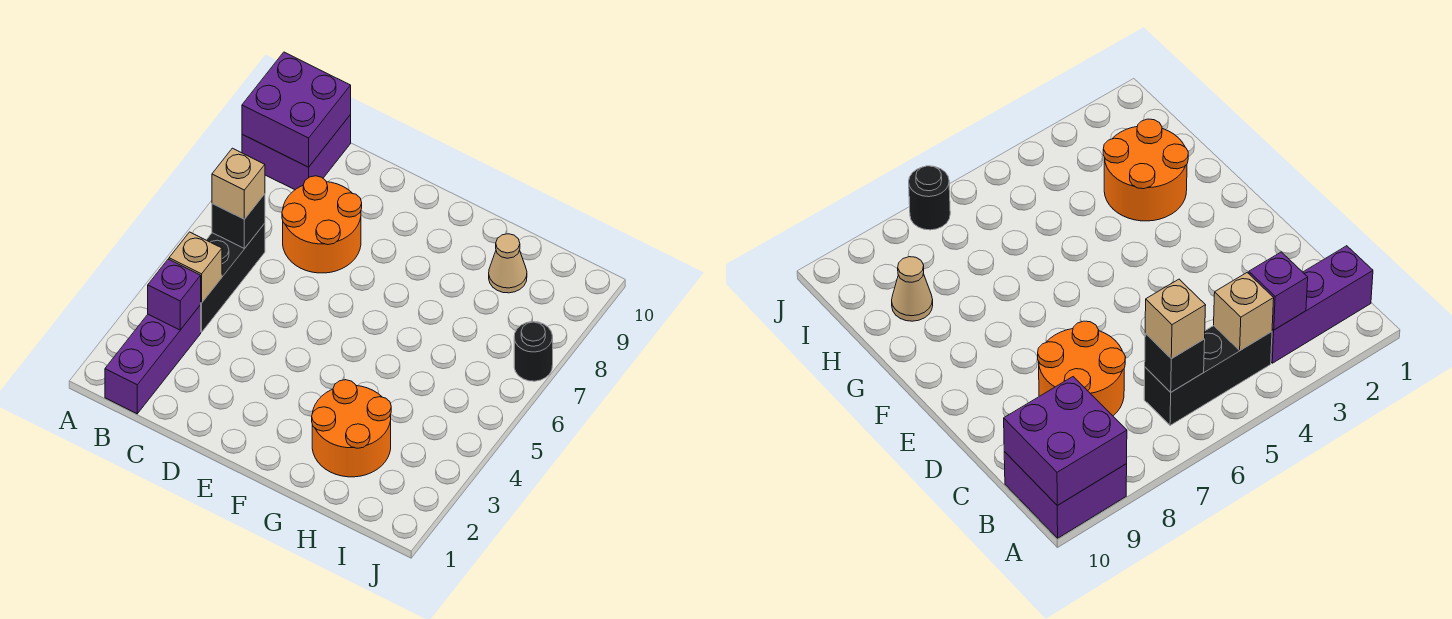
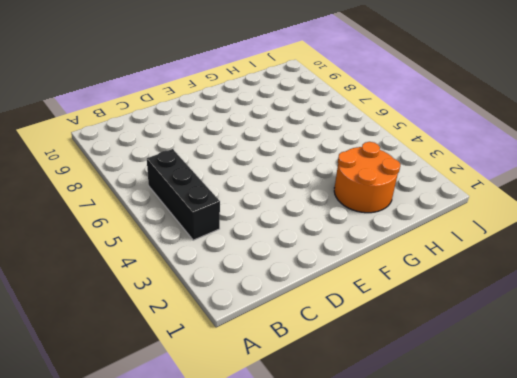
none -> purple 2x2 brick [242,115,351,190]
none -> purple 1x3 brick [105,305,201,414]
none -> orange 2x2 round brick [282,176,362,273]

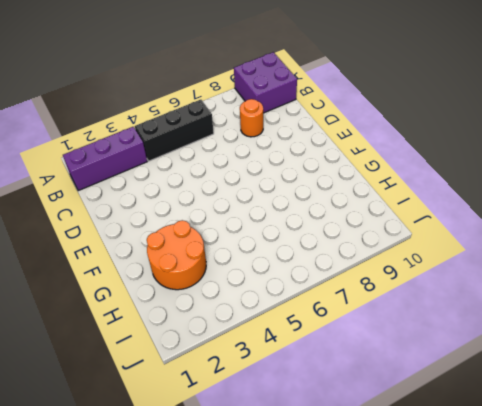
orange 1x1 round brick [240,99,263,137] -> orange 2x2 round brick [282,176,362,273]
none -> tan 1x1 cone [489,234,527,293]
none -> black 1x1 round brick [514,322,553,381]
none -> purple 2x2 brick [242,52,351,167]

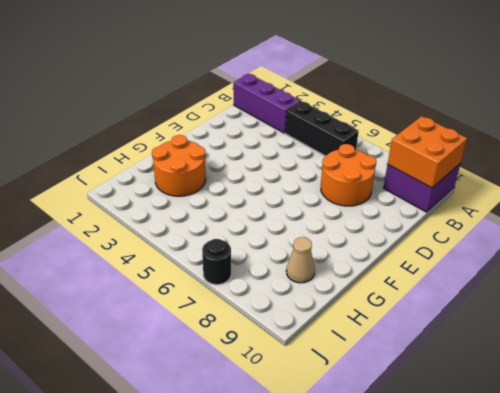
orange 2x2 brick [388,116,467,188] -> purple 2x2 brick [242,52,351,167]
none -> purple 1x1 brick [148,259,201,330]
none -> tan 1x1 brick [169,232,222,303]
none -> black 1x1 brick [212,194,265,249]

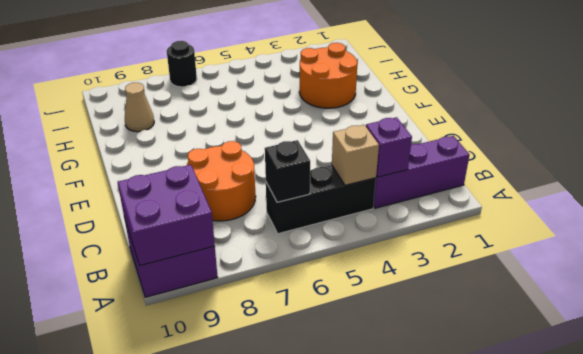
none -> tan 1x1 brick [212,148,265,219]

